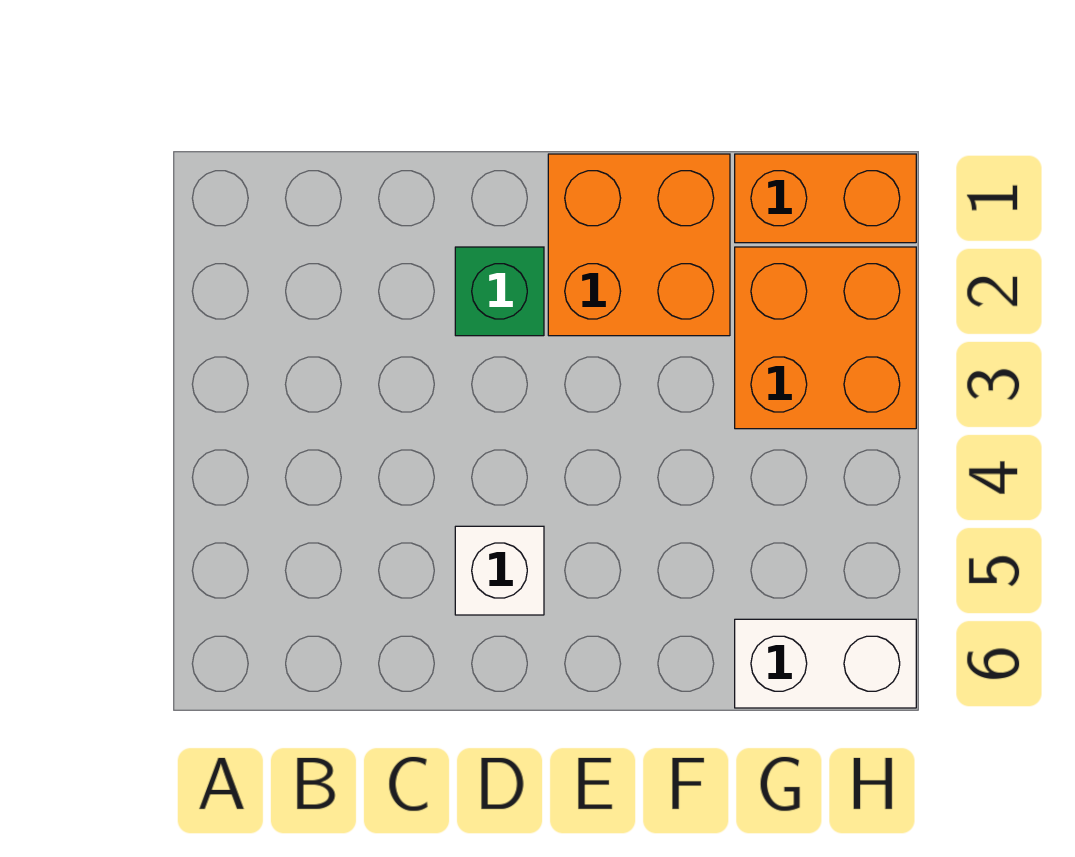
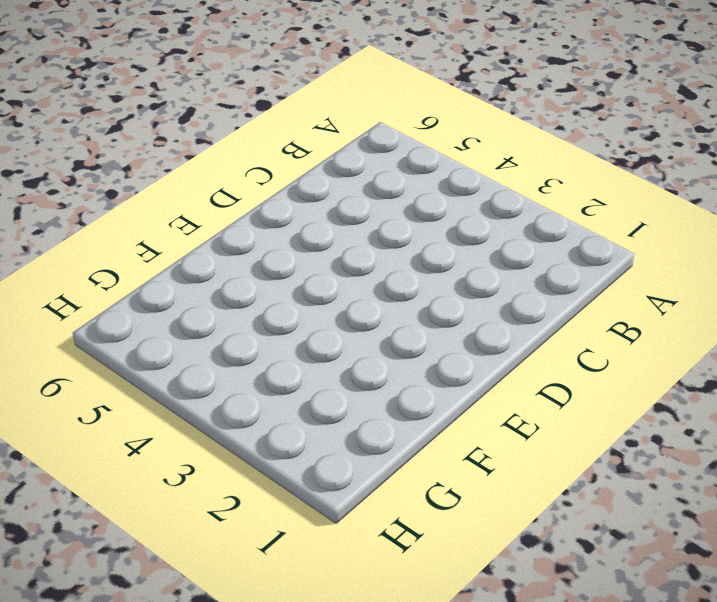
none -> green 1x1 brick [455,247,544,336]
none -> white 1x1 brick [455,526,544,615]

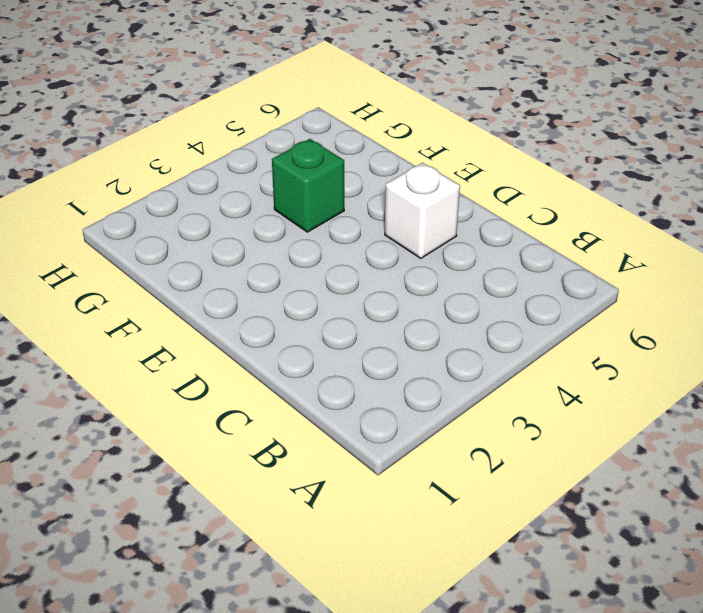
green 1x1 brick [272,139,344,232] -> green 1x1 brick moved to [455,247,544,336]
none -> orange 2x2 brick [548,154,730,336]
none -> orange 1x2 brick [735,154,916,243]

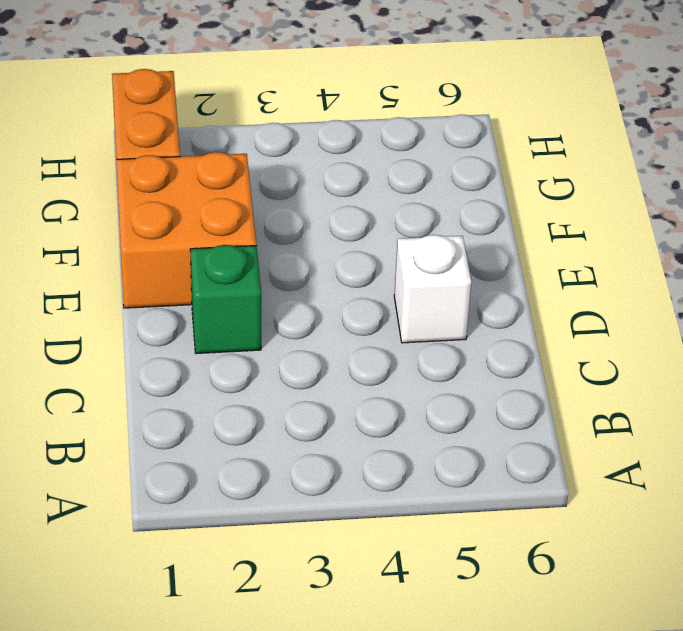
none -> orange 2x2 brick [735,247,916,429]
none -> white 1x2 brick [735,619,916,708]

